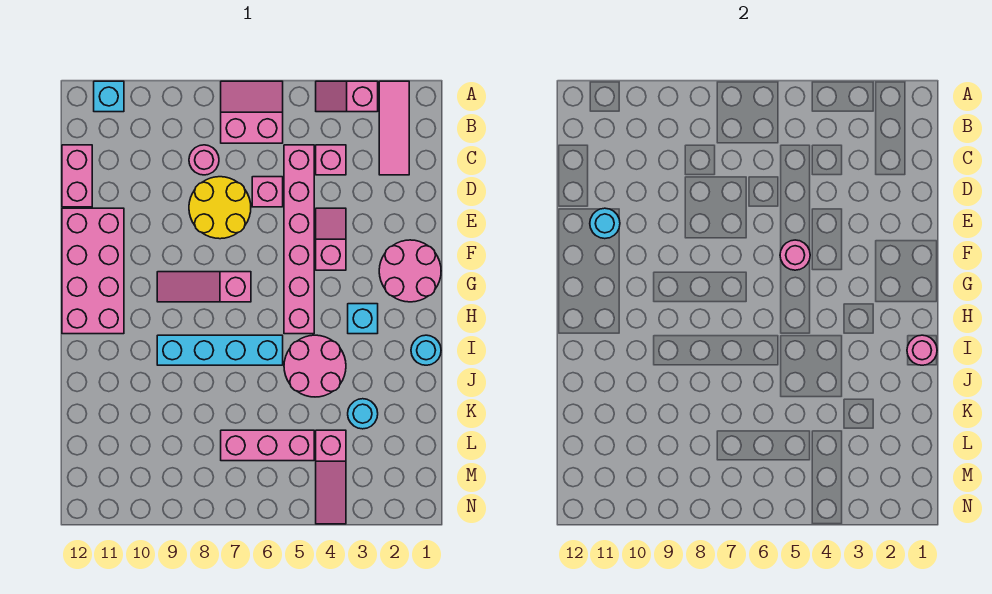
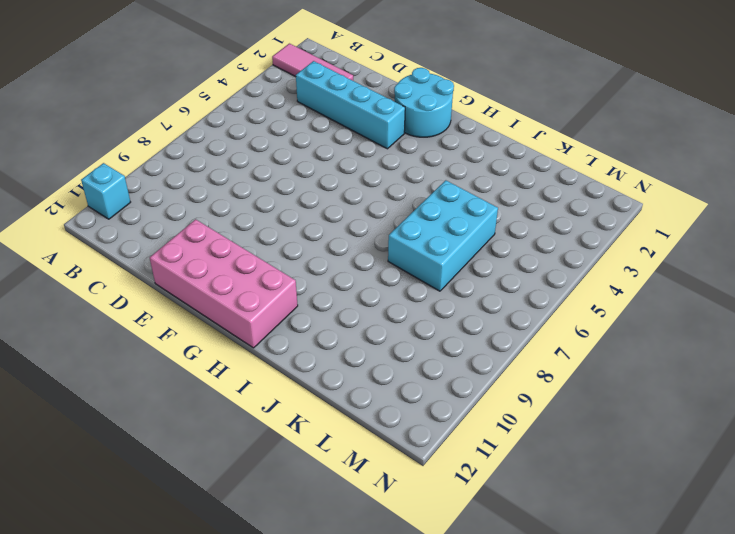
cyan 1x4 brick [296,61,405,149] -> cyan 1x4 brick turned to [157,335,283,365]
cyan 2x2 round brick [394,68,454,137] -> pink 2x2 round brick [379,240,441,302]
cyan 2x3 brick [388,180,498,291] -> pink 2x2 round brick [284,335,346,397]
none -> pink 1x2 slope [316,81,378,112]
none -> pink 2x2 slope [221,81,283,143]
none -> pink 1x1 brick [316,145,346,175]

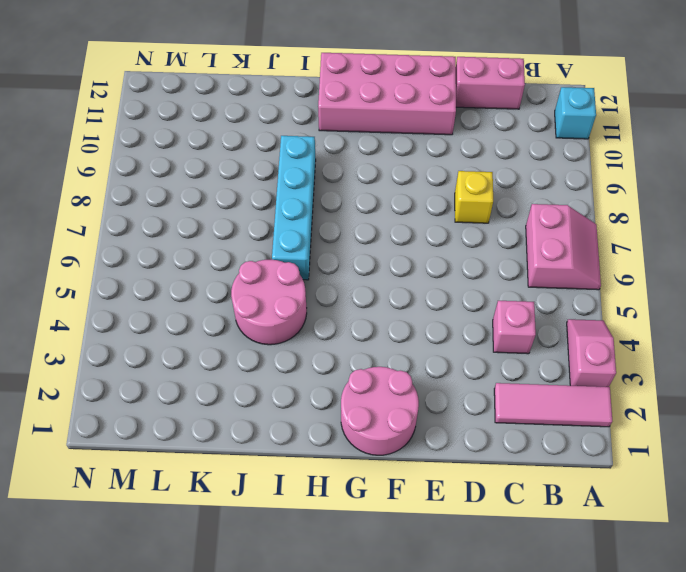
yellow 1x1 brick [455,171,493,223] -> yellow 2x2 round brick [189,177,251,239]
none -> pink 1x6 brick [284,145,314,334]
none -> pink 1x1 round brick [189,145,219,175]
none -> pink 1x1 brick [252,177,283,207]

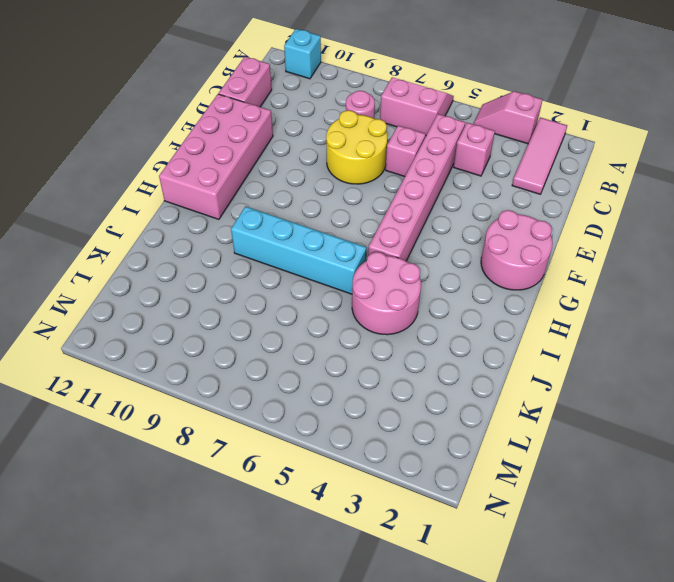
none -> pink 1x2 slope [316,208,346,270]
none -> pink 1x3 slope [157,272,251,302]
none -> cyan 1x1 brick [348,304,378,334]

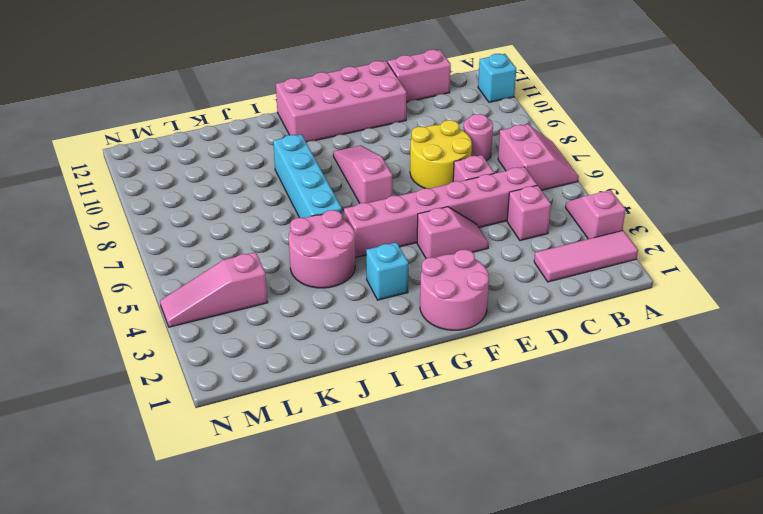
none -> cyan 1x1 round brick [411,335,441,365]
none -> cyan 1x1 round brick [348,399,378,429]
none -> pink 1x3 brick [221,430,314,461]

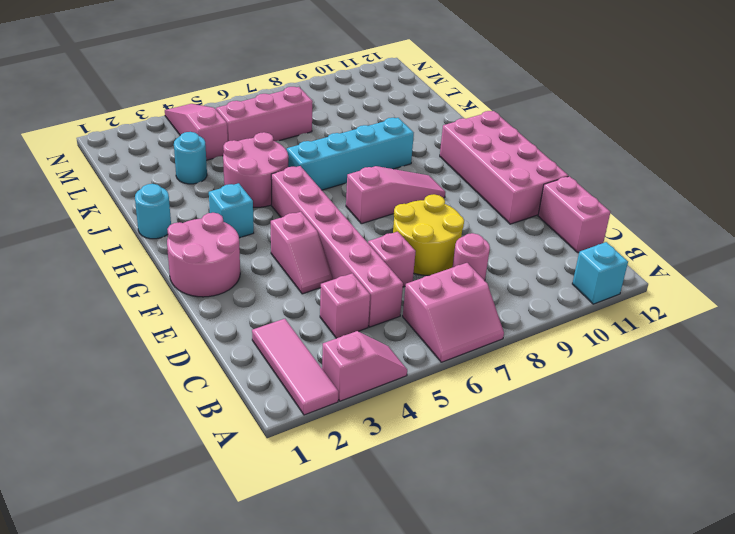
none -> cyan 1x1 round brick [590,208,620,239]
none -> pink 1x1 round brick [780,240,810,270]
none -> pink 1x1 round brick [907,335,937,365]

